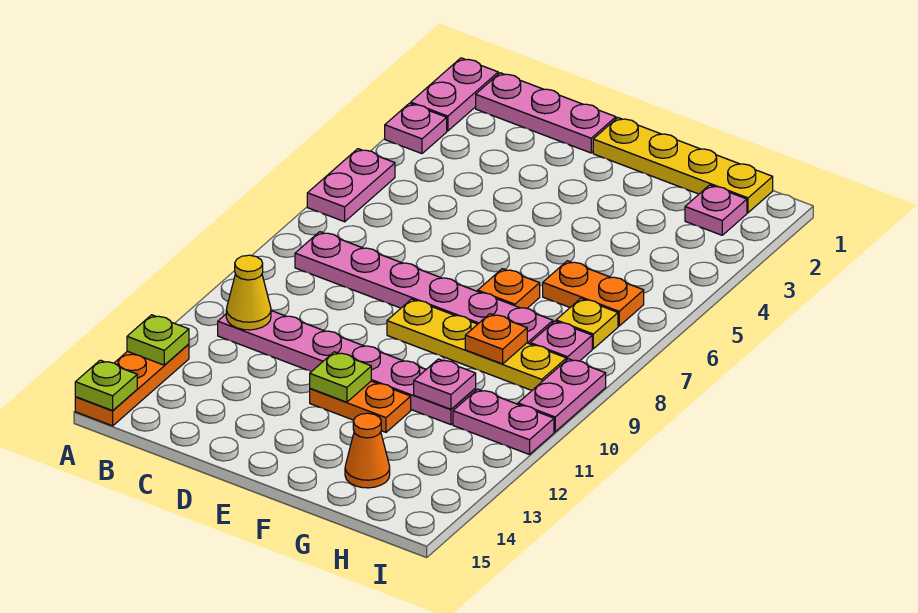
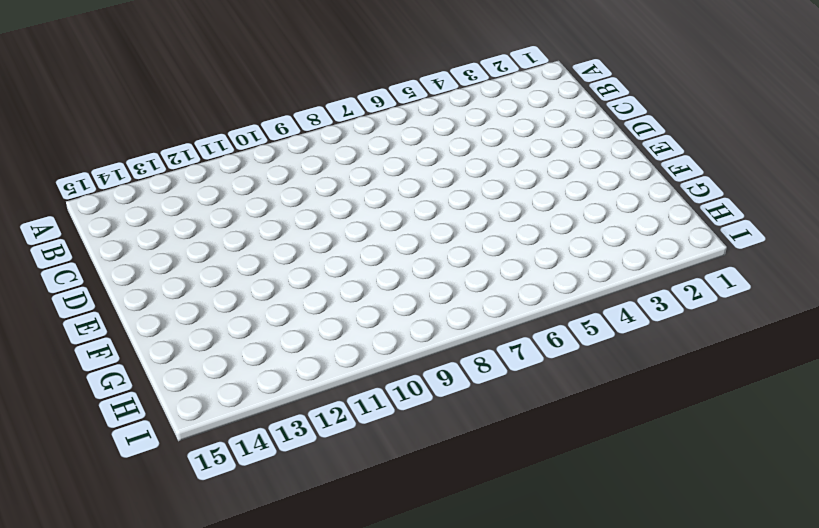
none -> pink 1x2 plate [411,58,498,131]
none -> pink 1x1 plate [385,103,447,154]
none -> pink 1x2 plate [307,149,395,222]

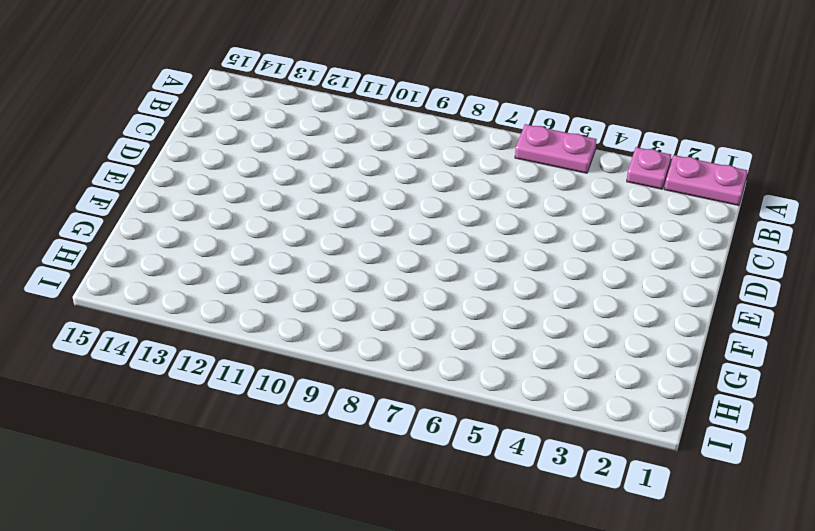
none -> orange 1x3 plate [75,344,189,426]
none -> pink 1x3 plate [476,73,616,153]
none -> pink 1x6 plate [295,232,553,344]

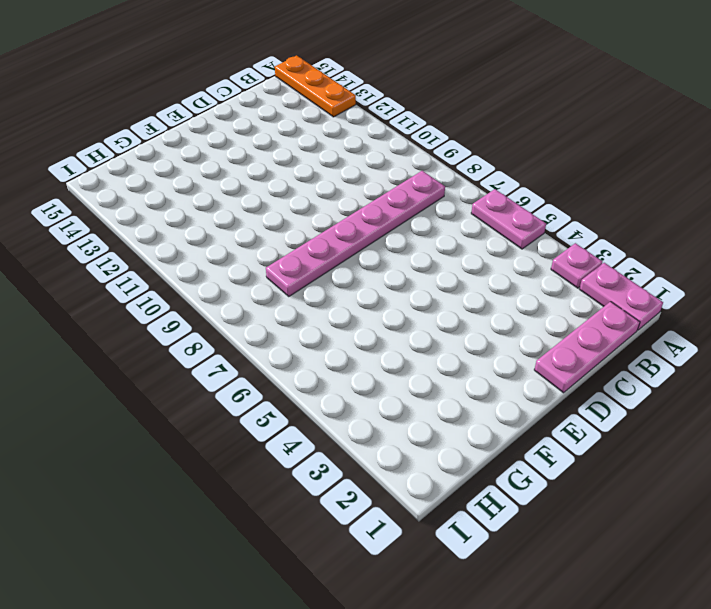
none -> pink 1x6 plate [218,311,476,425]
none -> yellow 1x4 plate [593,118,773,213]
none -> yellow 1x4 plate [387,299,566,390]

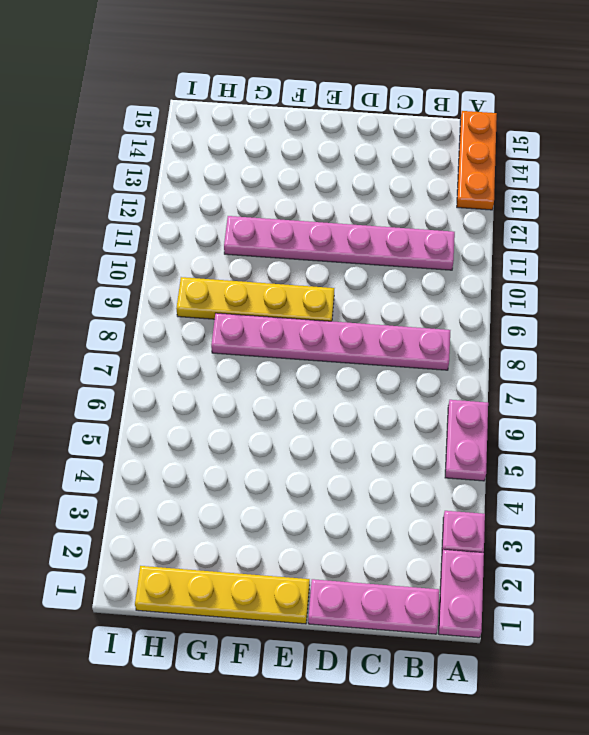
none -> orange 1x2 plate [310,381,411,432]
none -> orange 1x1 plate [478,269,540,308]
none -> orange 1x2 plate [543,261,644,326]

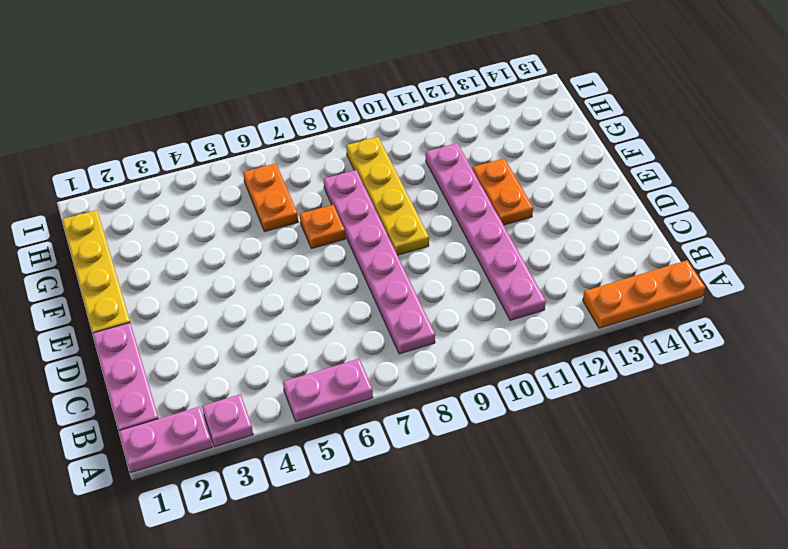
none -> orange 1x1 cone [345,413,390,488]
none -> pink 1x1 plate [685,185,747,235]
none -> yellow 1x1 plate [556,299,618,349]

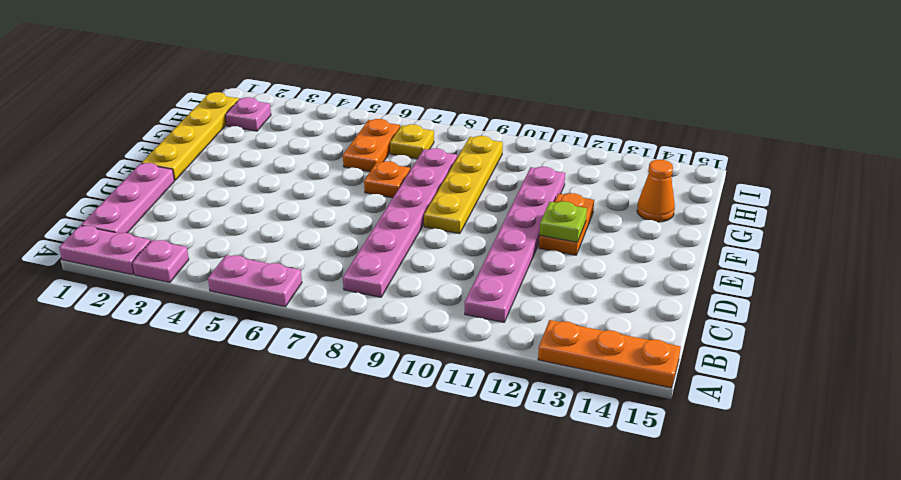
none -> pink 1x1 plate [530,321,592,361]
none -> pink 1x2 plate [453,389,554,455]
none -> pink 1x2 plate [518,359,606,432]

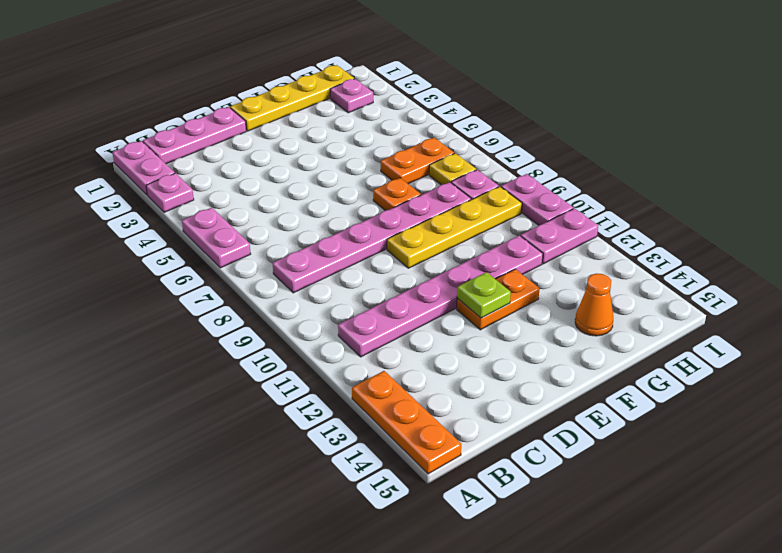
none -> lime 1x1 plate [127,315,189,365]
none -> lime 1x1 plate [75,360,137,411]
none -> yellow 1x1 cone [226,255,271,330]

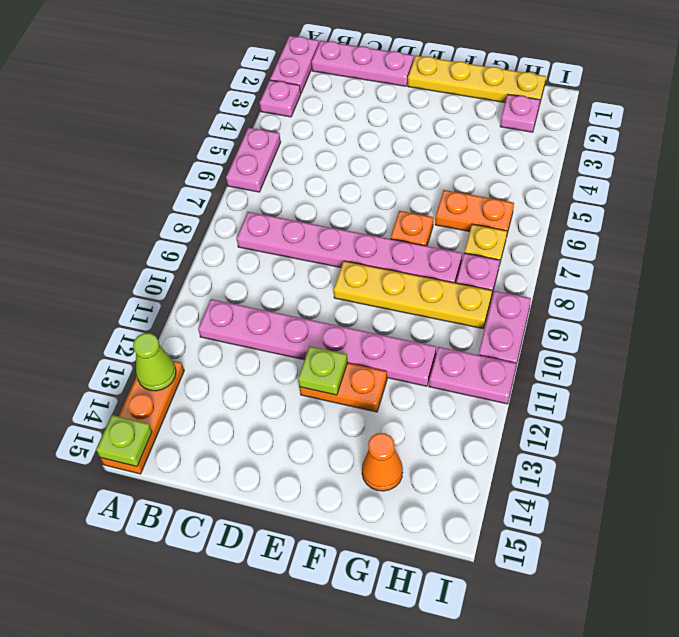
lime 1x1 cone [133,333,176,391] -> lime 1x1 plate [127,315,189,365]
none -> yellow 1x1 cone [226,255,271,330]
none -> orange 1x1 plate [465,314,527,364]
none -> pink 1x1 plate [414,359,476,409]

